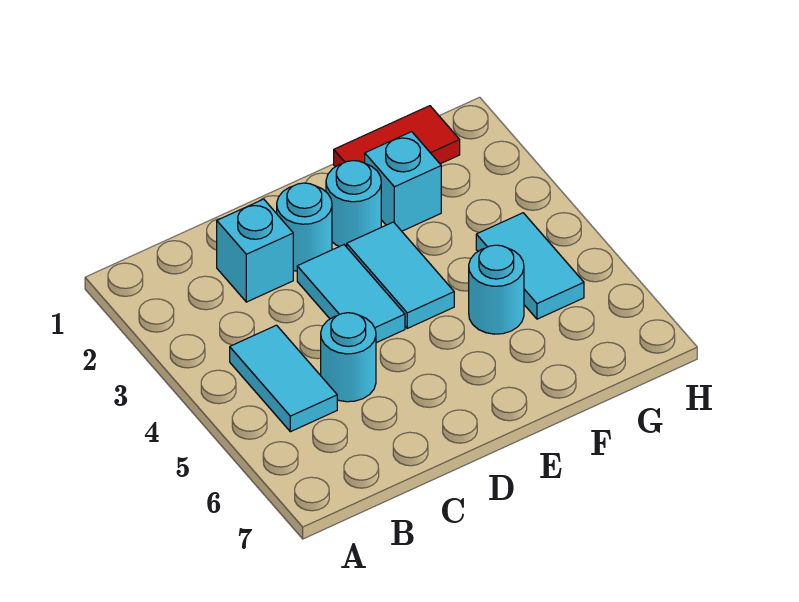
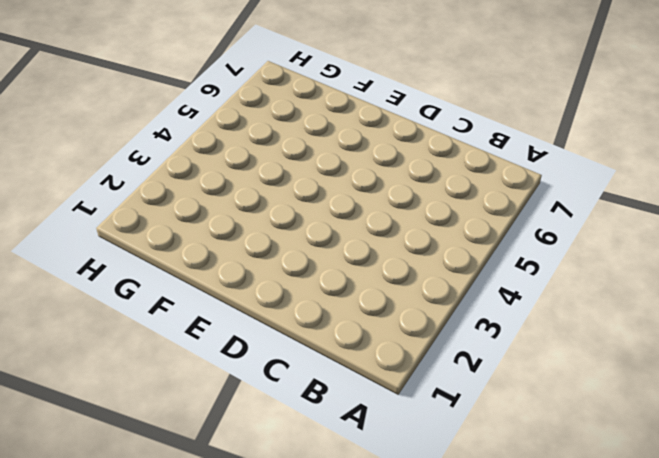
none -> cyan 1x2 tile [230,325,337,432]
none -> cyan 1x1 brick [217,199,293,302]

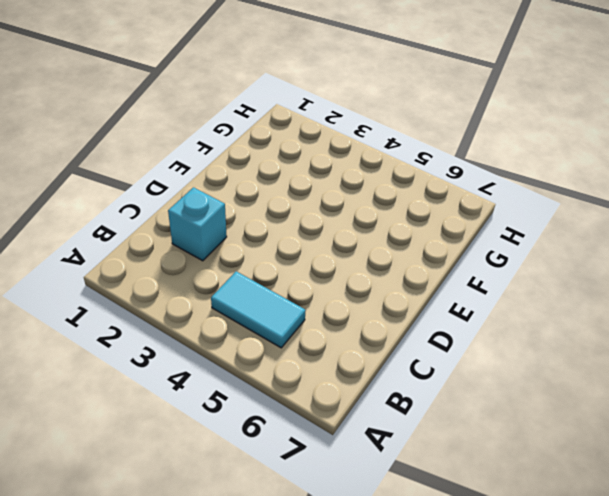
none -> cyan 1x1 round brick [321,313,376,402]
none -> cyan 1x1 round brick [277,183,332,271]

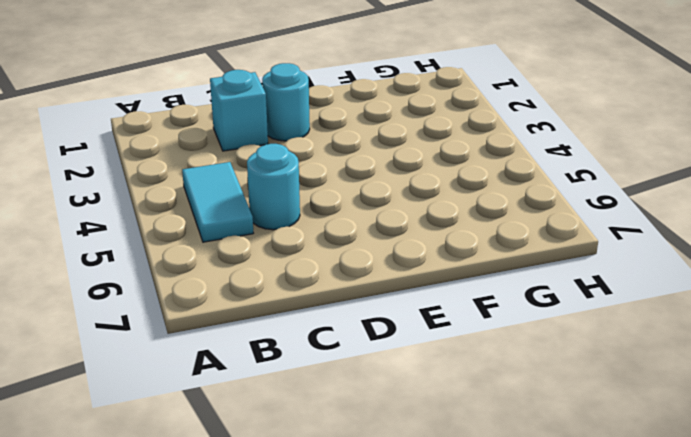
none -> cyan 1x2 tile [297,245,405,343]
none -> cyan 1x1 round brick [326,161,381,247]

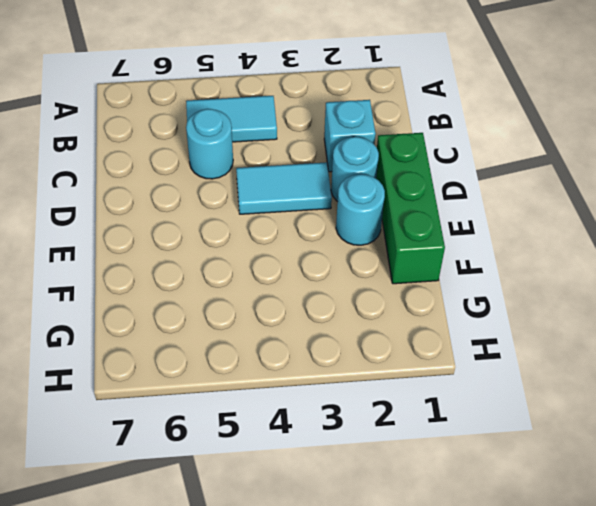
green 1x3 brick [376,133,445,284] -> red 1x2 tile [334,106,460,167]
none -> cyan 1x2 tile [347,222,454,328]
none -> cyan 1x1 brick [365,132,441,231]

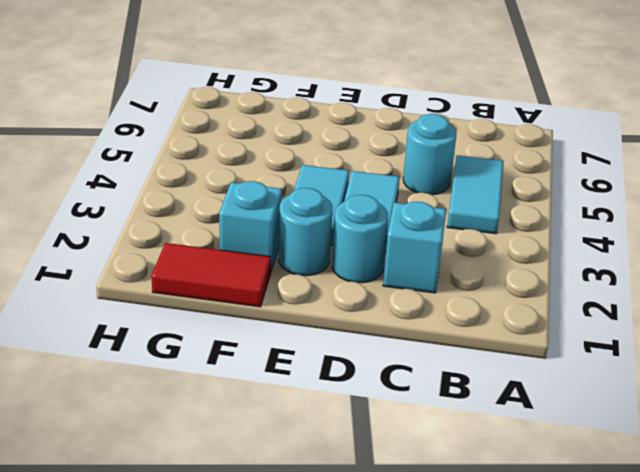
none -> cyan 1x1 round brick [469,245,524,334]
none -> cyan 1x2 tile [476,213,584,319]

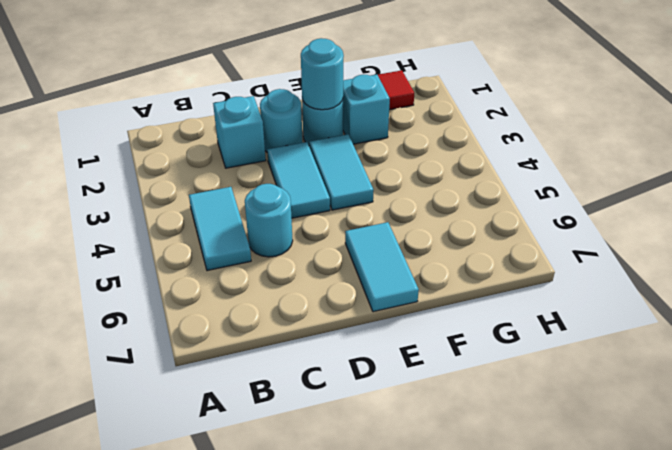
cyan 1x1 round brick [301,38,344,110] -> cyan 1x1 round brick moved to [469,245,524,334]
cyan 1x2 tile [345,222,419,312] -> cyan 1x2 tile moved to [476,213,584,319]

